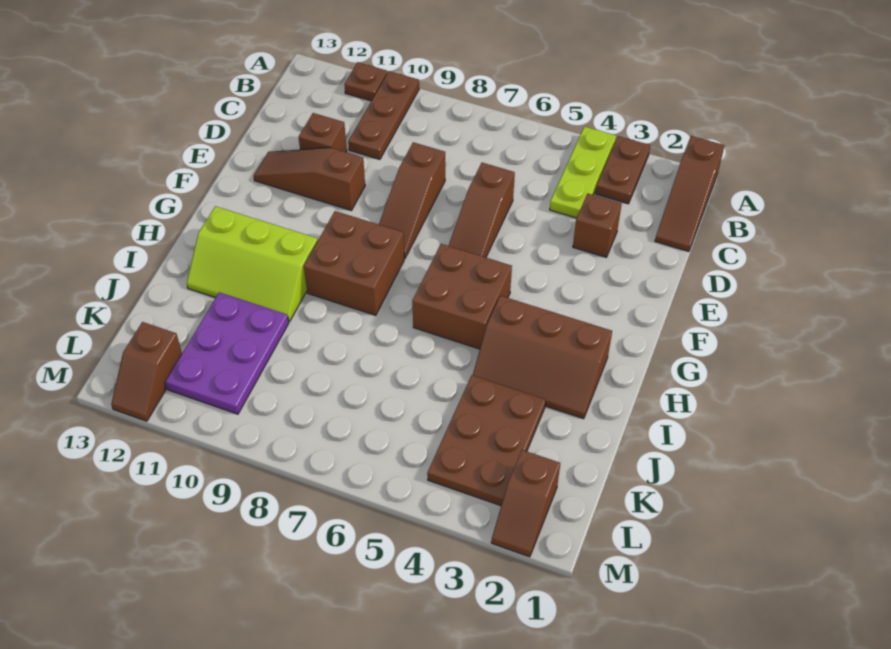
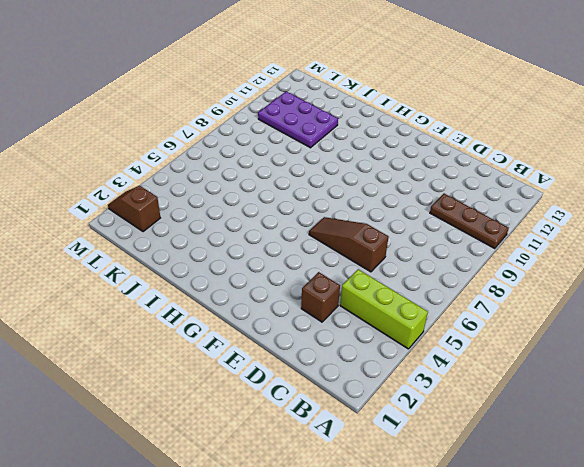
lime 1x3 brick [340,269,428,349] -> lime 1x3 plate [550,127,616,218]
none -> brown 1x3 slope [655,136,725,251]
none -> brown 1x2 plate [596,136,650,204]
none -> brown 1x1 plate [344,62,387,101]

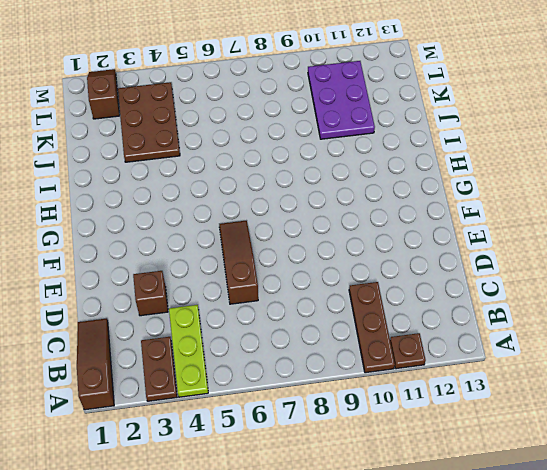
none -> brown 1x3 slope [379,142,445,258]
none -> brown 1x1 brick [299,113,347,152]
none -> brown 1x3 slope [254,148,365,211]

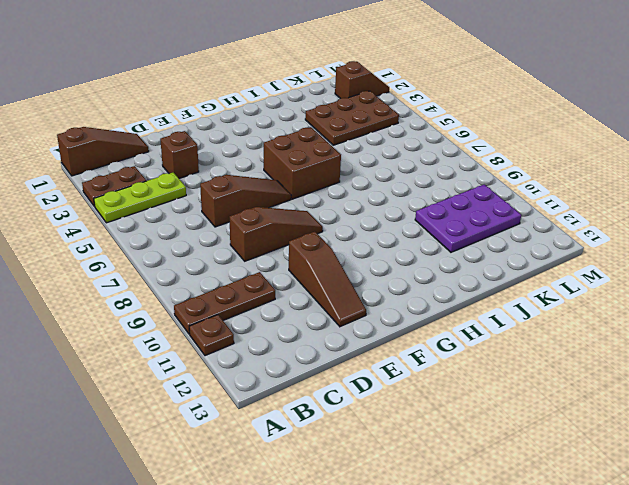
none -> brown 1x1 brick [299,113,347,152]
none -> brown 2x2 brick [304,211,404,315]
none -> brown 2x3 slope [473,296,612,419]

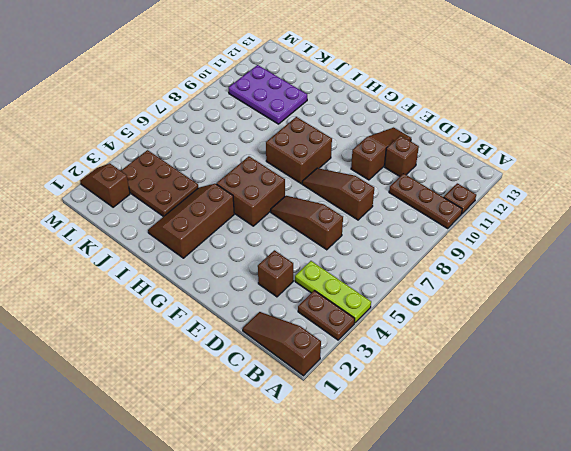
none -> lime 2x3 slope [187,206,318,322]
none -> brown 1x2 slope [111,322,182,421]

